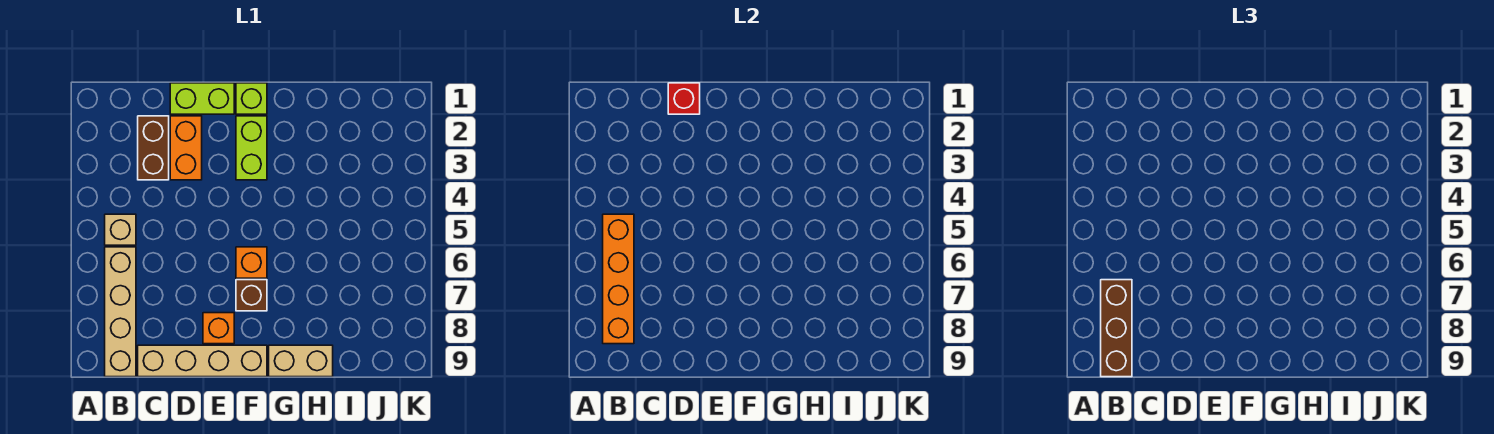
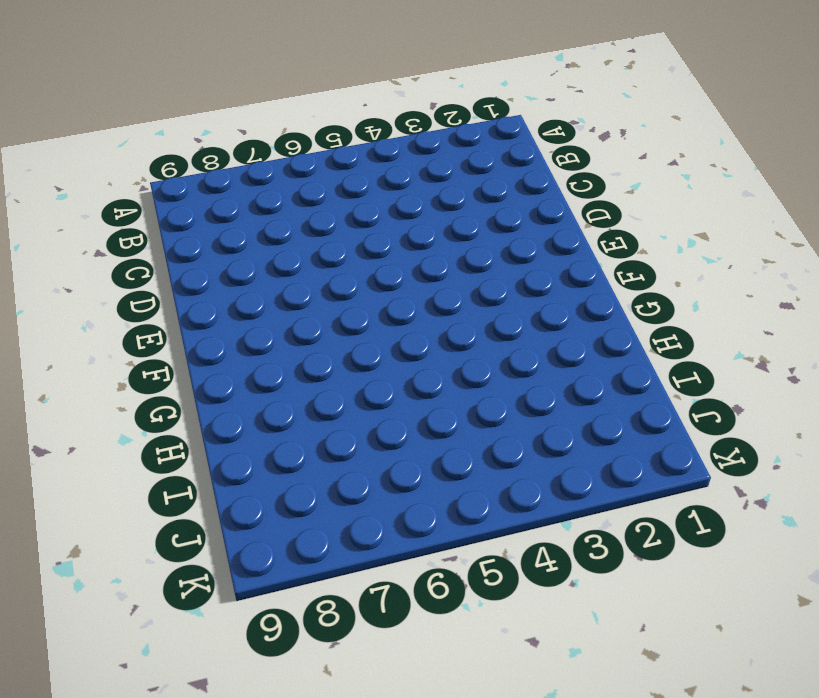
none -> tan 1x1 brick [105,214,136,245]
none -> tan 1x4 brick [105,247,136,377]
none -> brown 1x2 brick [138,116,169,180]

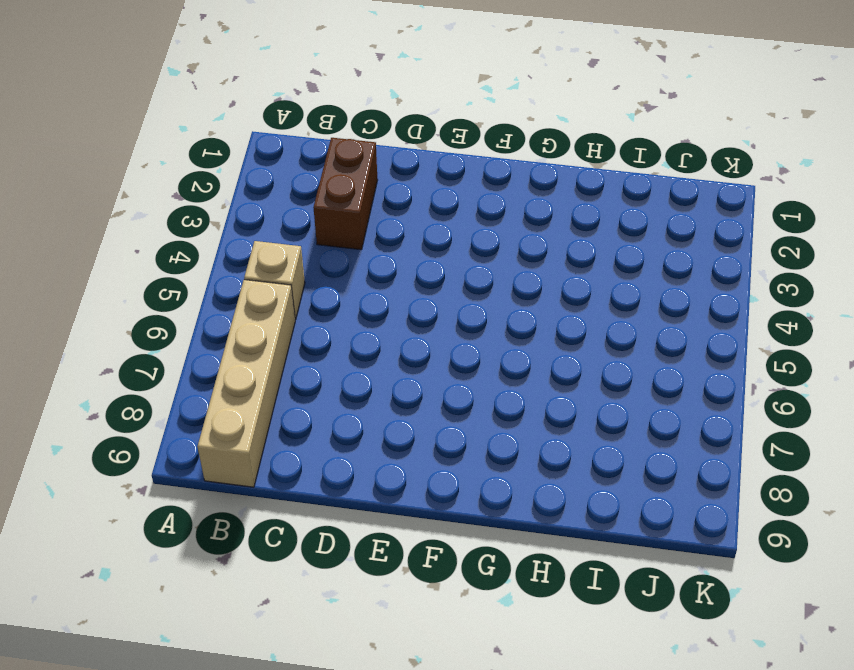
none -> tan 1x4 brick [138,345,267,377]
none -> lime 1x2 brick [170,83,234,114]
none -> orange 1x2 brick [170,116,202,180]

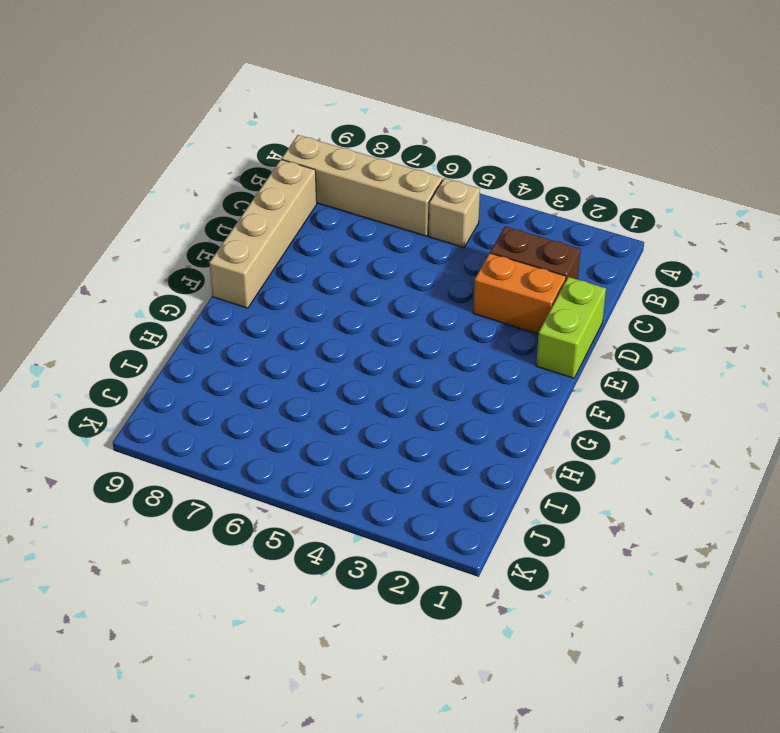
none -> orange 1x1 brick [203,313,234,344]
none -> lime 1x1 brick [236,83,267,114]
none -> lime 1x2 brick [236,116,267,180]

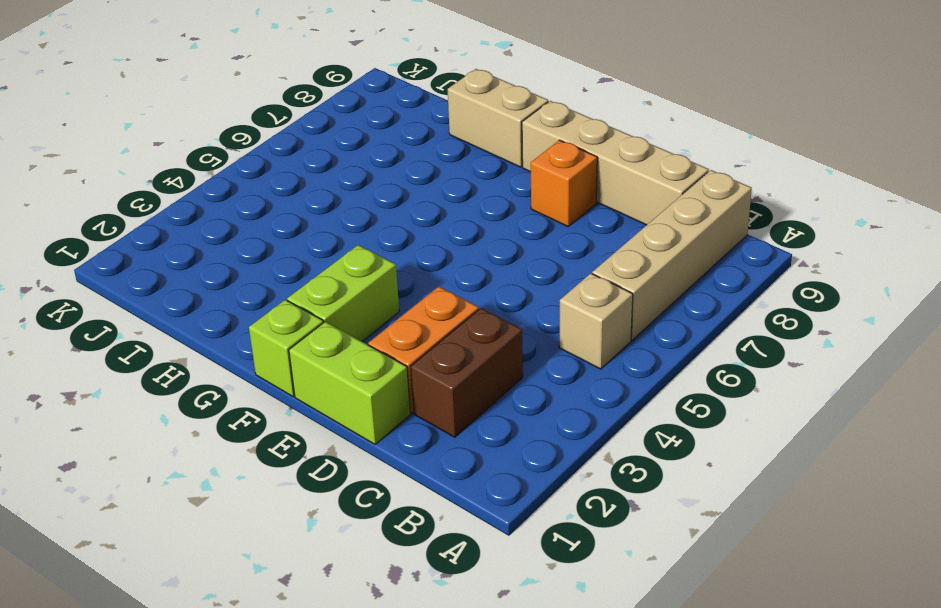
none -> orange 1x1 brick [236,247,267,278]
none -> brown 1x1 brick [236,280,267,311]
none -> orange 1x4 brick [603,214,634,344]

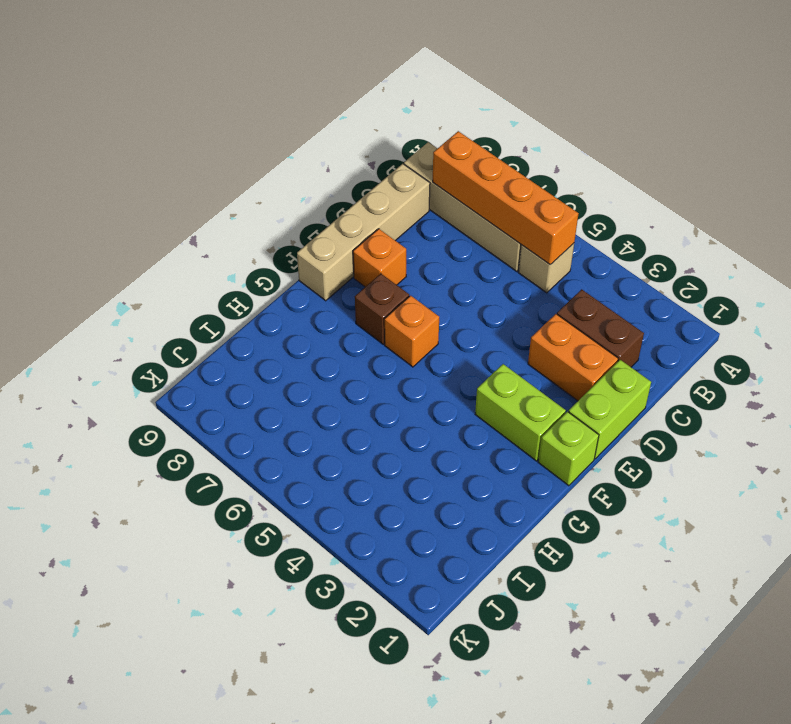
none -> tan 1x2 brick [269,345,333,377]
none -> red 1x1 brick [668,83,700,114]
none -> brown 1x3 brick [1101,280,1132,377]

